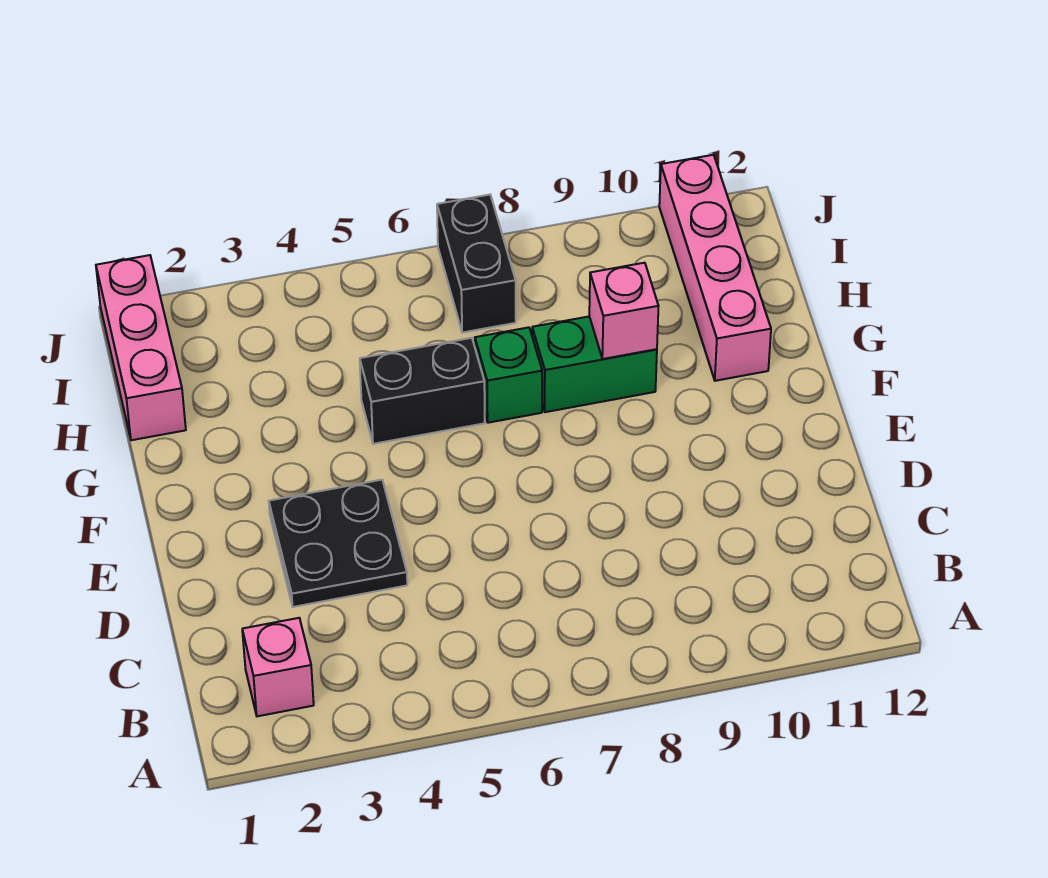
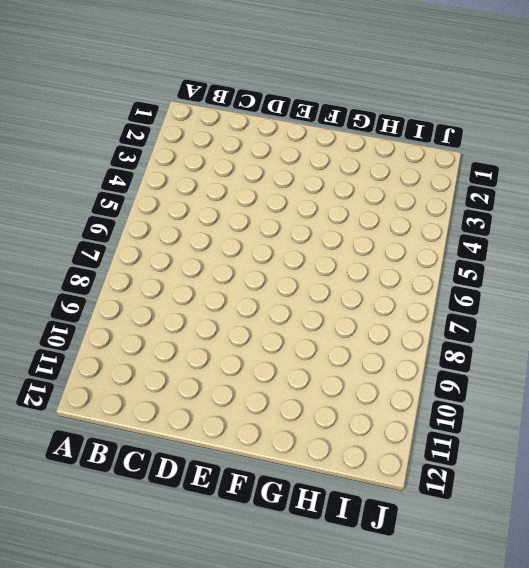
none -> pink 1x1 brick [242,618,314,716]
none -> black 2x2 plate [269,480,407,607]

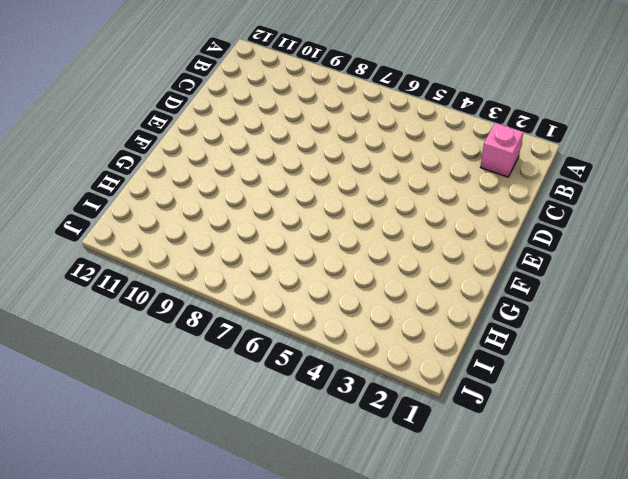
none -> black 2x2 plate [269,480,407,607]
none -> black 1x2 brick [360,338,485,444]

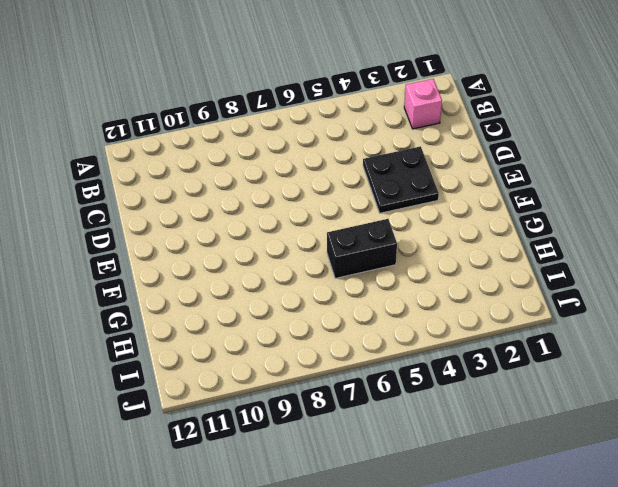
none -> green 1x1 brick [475,327,542,423]
none -> green 1x2 brick [532,316,657,412]

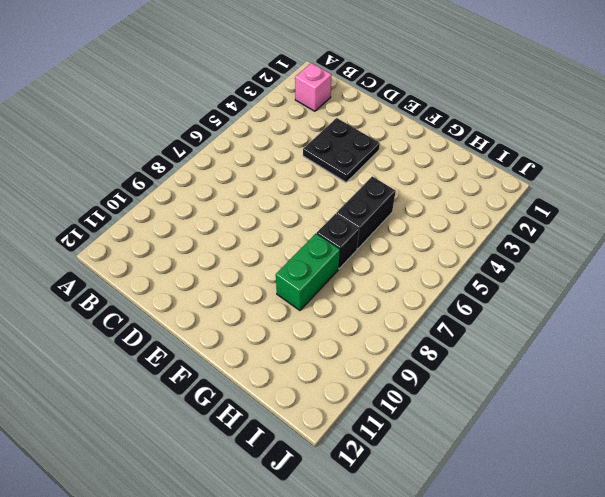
black 1x1 brick [317,214,359,269] -> green 1x1 brick [475,327,542,423]
none -> pink 1x4 brick [659,155,771,381]
none -> pink 1x3 brick [96,255,186,440]

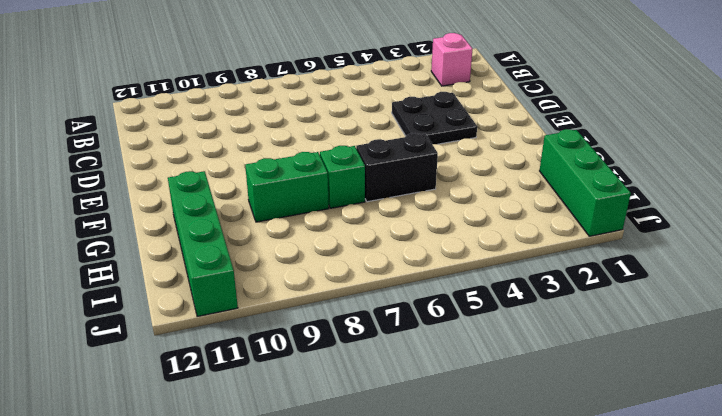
green 1x4 brick [168,171,238,317] -> pink 1x4 brick [659,155,771,381]
green 1x3 brick [540,129,631,236] -> pink 1x3 brick [96,255,186,440]
none -> black 1x2 brick [437,195,516,333]
none -> pink 1x1 brick [589,263,659,359]

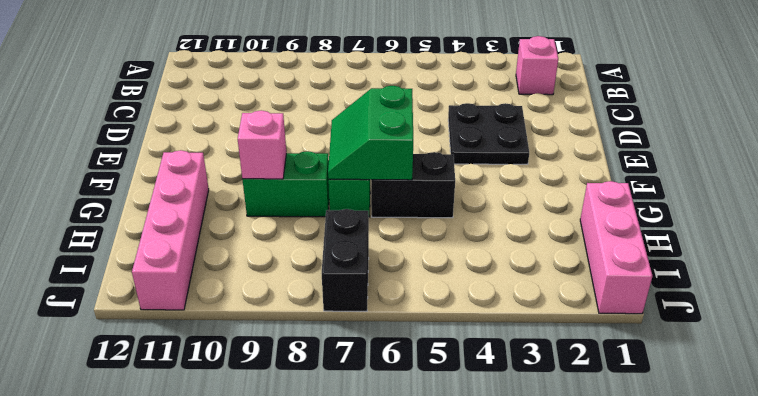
green 2x2 slope [328,86,413,180] -> none

